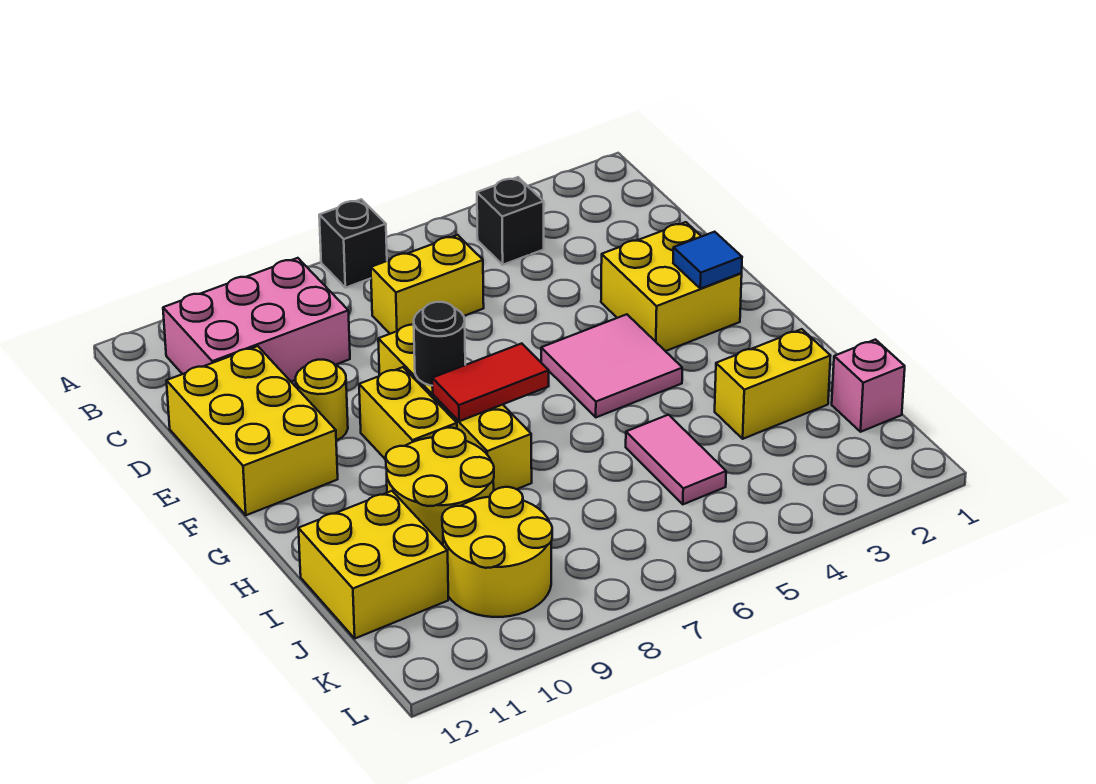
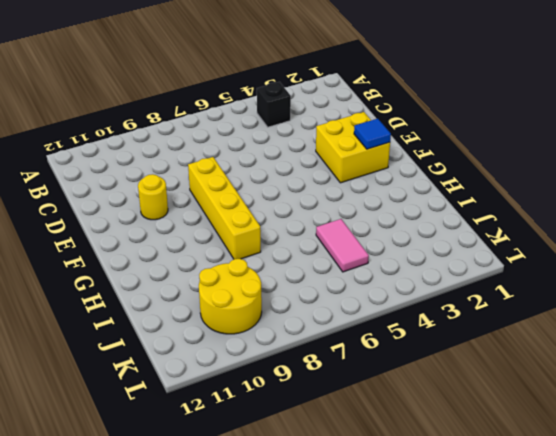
none -> black 1x1 brick [319,199,387,288]
none -> pink 2x3 brick [163,258,350,381]
none -> yellow 1x2 brick [371,235,484,334]

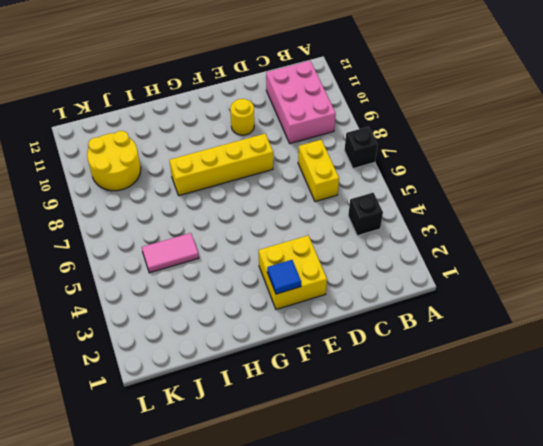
none -> yellow 2x3 brick [167,346,338,515]
none -> pink 2x2 tile [541,314,682,417]
none -> yellow 1x2 brick [359,367,457,460]

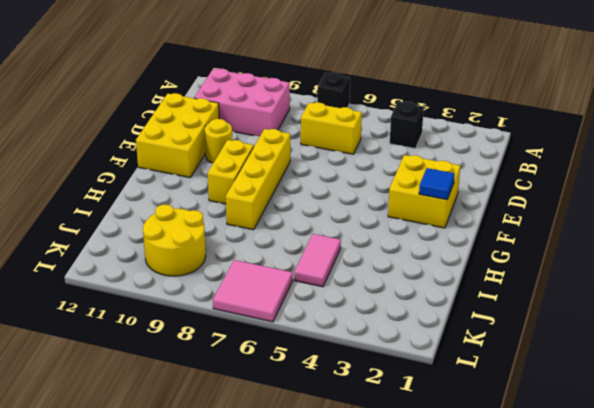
pink 2x2 tile [213,260,293,322] -> pink 2x2 tile moved to [541,314,682,417]
none -> yellow 2x2 round brick [386,428,494,545]
none -> yellow 1x2 brick [715,329,830,439]
none -> yellow 2x2 brick [298,491,448,638]

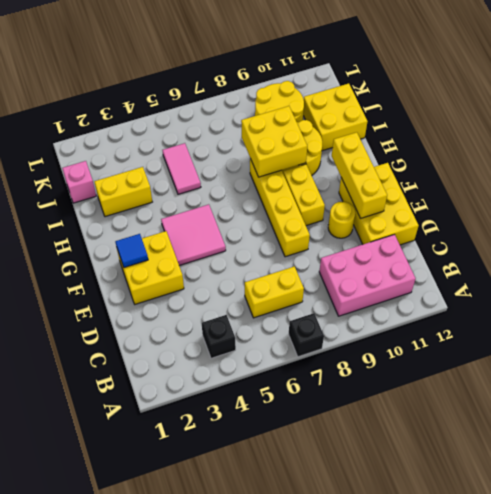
yellow 1x3 brick [332,132,387,218] -> none
yellow 2x2 brick [241,106,307,177] -> none
none -> black 1x1 round brick [414,302,465,386]
none -> red 1x2 tile [432,343,549,421]

